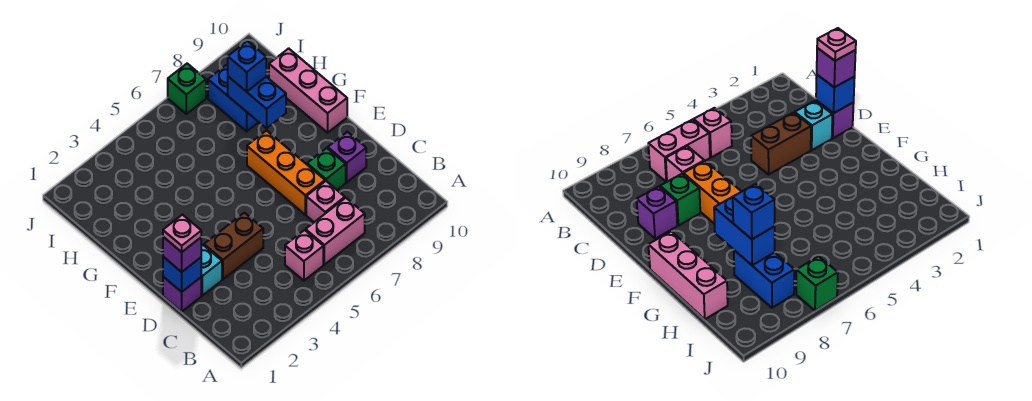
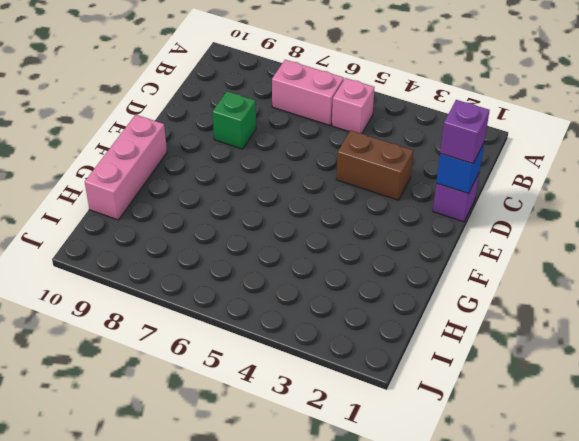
none -> pink 1x1 brick [306,181,345,222]
none -> cyan 1x1 brick [201,245,222,295]
none -> orange 1x3 brick [247,131,325,215]

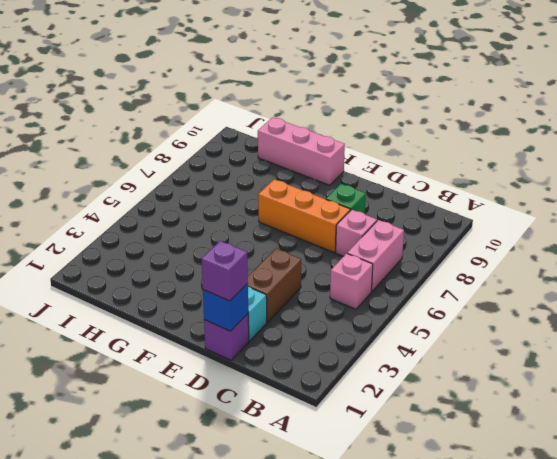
none -> purple 1x1 brick [328,132,366,182]
none -> blue 1x2 brick [208,64,258,131]
none -> green 1x1 brick [168,64,206,114]

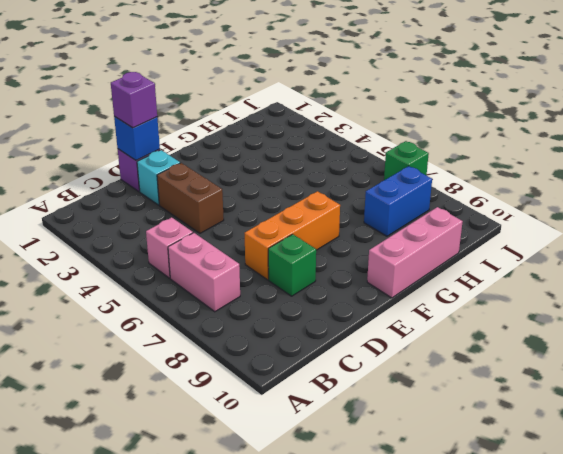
none -> pink 1x1 brick [306,181,345,222]
none -> purple 1x1 brick [328,132,366,182]
none -> blue 1x2 brick [228,77,286,128]

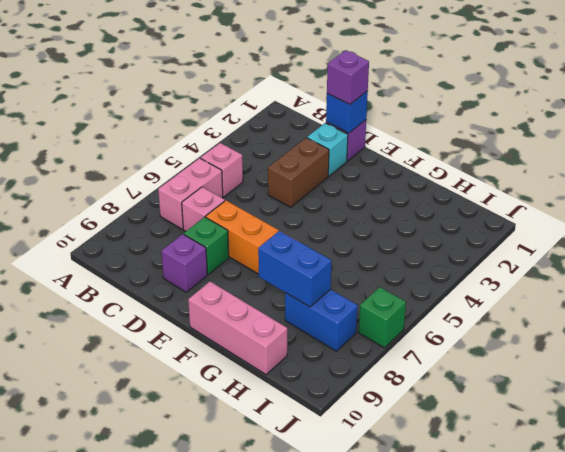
none -> blue 1x1 brick [228,41,266,92]
none -> pink 1x1 plate [163,215,201,252]

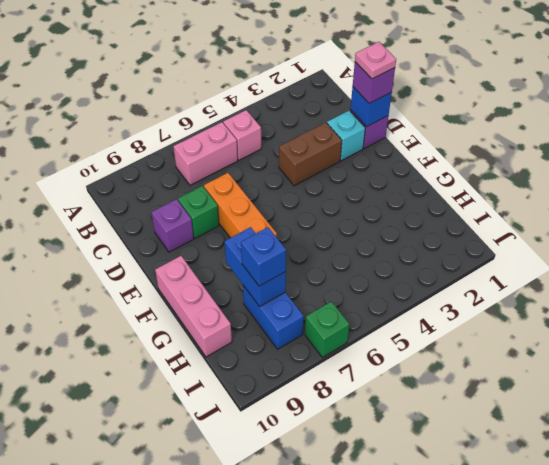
none -> pink 1x1 brick [306,181,345,222]

